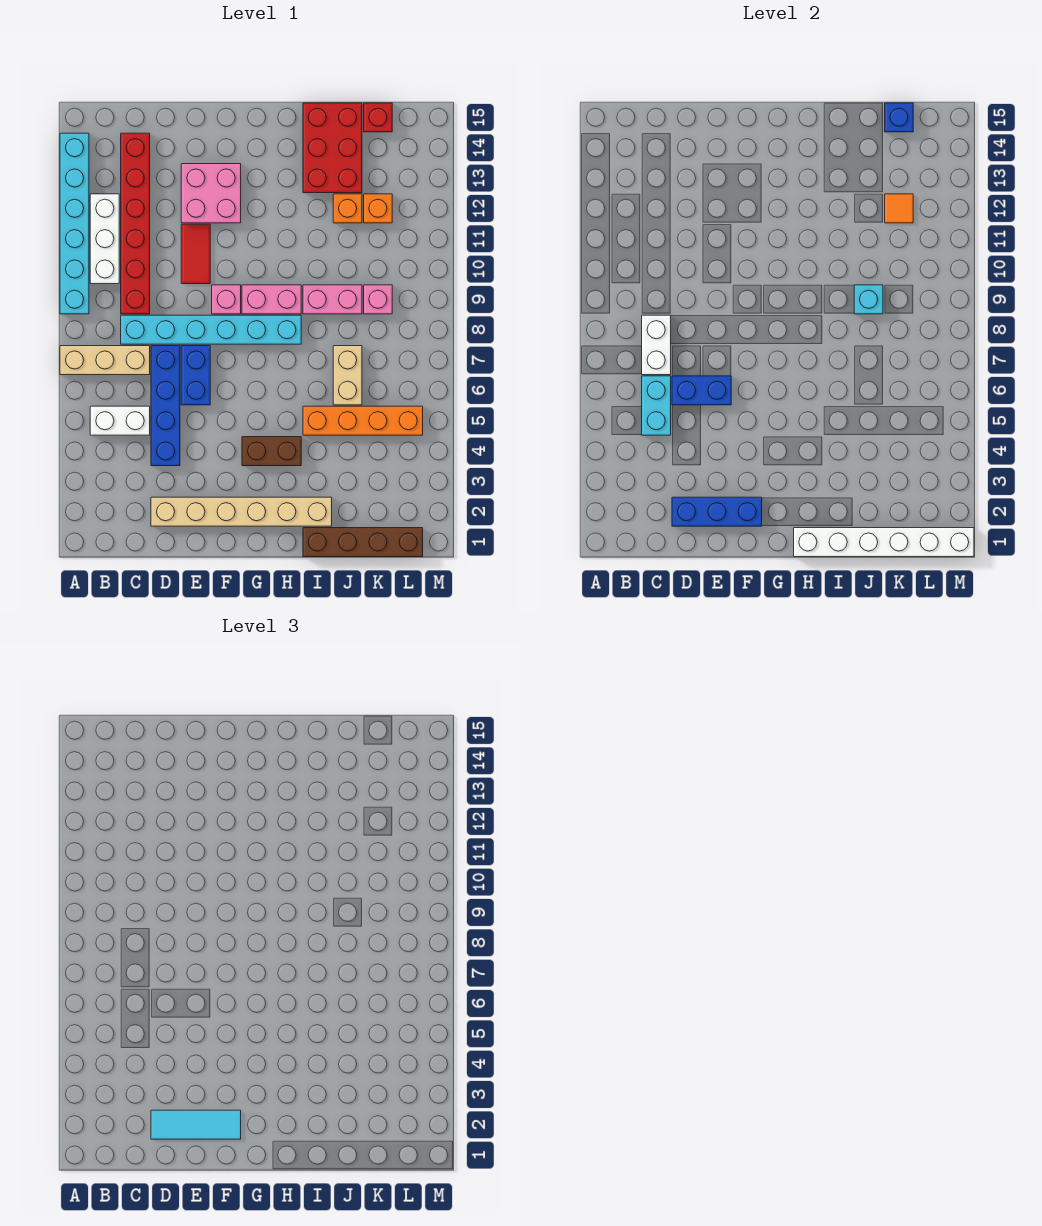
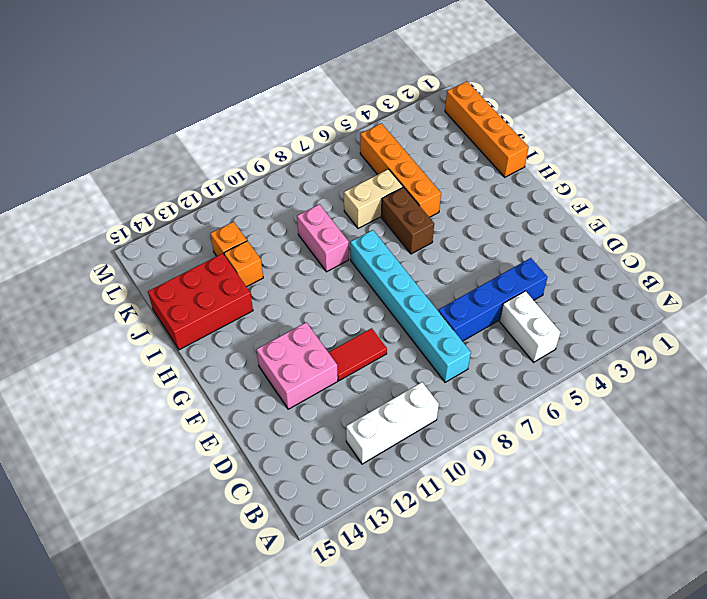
brown 1x2 brick [381,187,434,254] -> brown 1x2 brick moved to [242,437,301,466]
orange 1x4 brick [445,81,529,177] -> brown 1x4 brick [303,528,423,557]
none -> tan 1x3 brick [60,346,150,375]
none -> cyan 1x6 brick [60,133,89,314]
none -> red 1x6 brick [121,133,150,314]
none -> tan 1x6 brick [151,497,332,526]

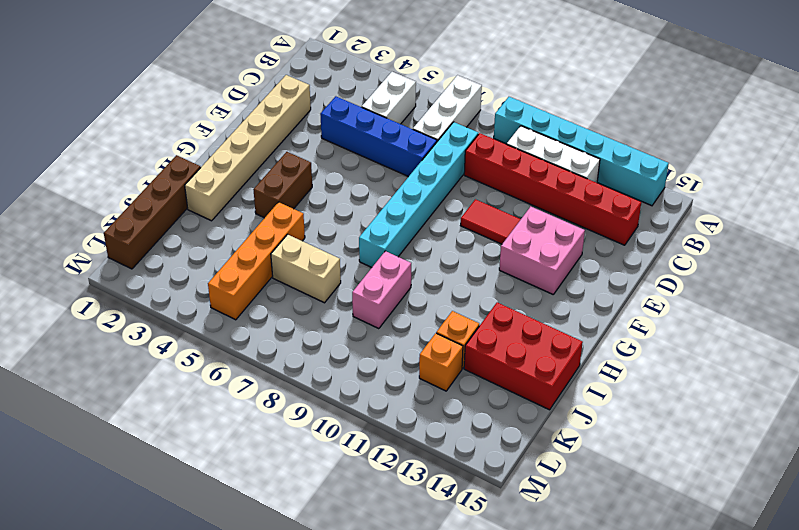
white 1x3 brick [413,75,482,141] -> tan 1x3 brick [60,346,150,375]
none -> blue 1x2 brick [181,346,210,405]
none -> pink 1x1 brick [212,285,241,314]
none -> pink 1x2 brick [242,285,301,314]
none -> pink 1x1 brick [364,285,392,314]

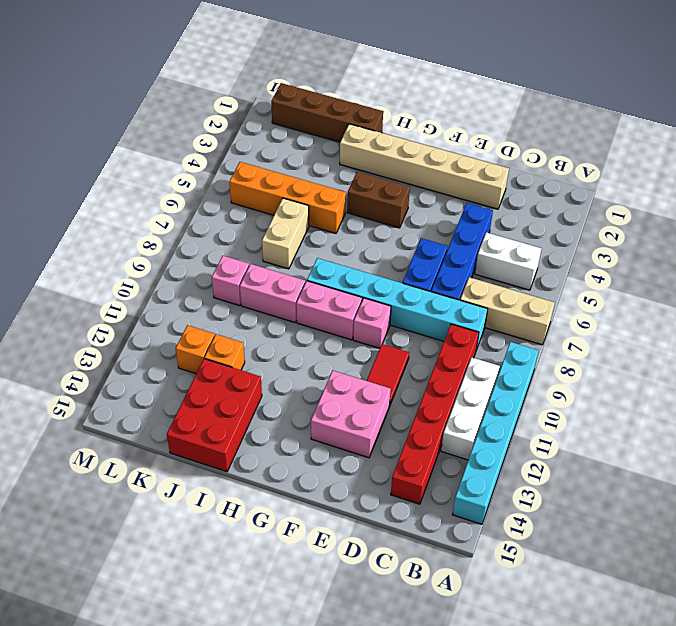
none -> red 1x1 brick [364,103,392,132]
none -> cyan 1x2 brick [642,376,671,435]
none -> white 1x2 brick [642,315,671,375]
none -> blue 1x3 brick [672,497,762,526]

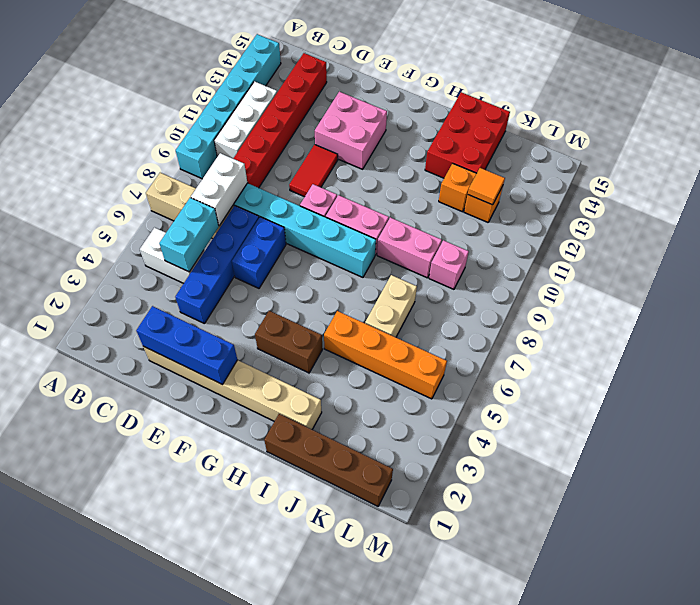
none -> red 1x1 brick [364,103,392,132]
none -> blue 1x2 brick [672,376,731,405]
none -> white 1x6 brick [794,528,974,557]
none -> cyan 1x1 brick [854,285,883,314]

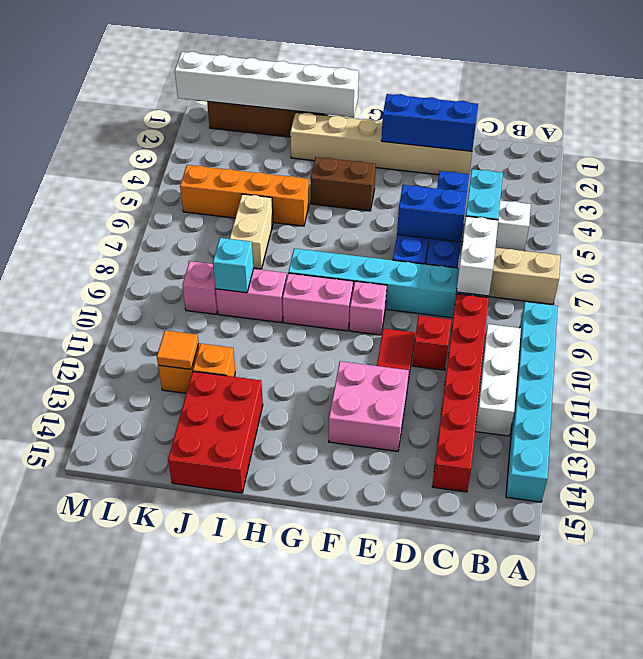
red 1x1 brick [412,316,451,370] -> red 1x1 brick moved to [364,103,392,132]
none -> blue 1x1 brick [885,103,913,132]
none -> cyan 1x3 tile [151,1110,241,1139]

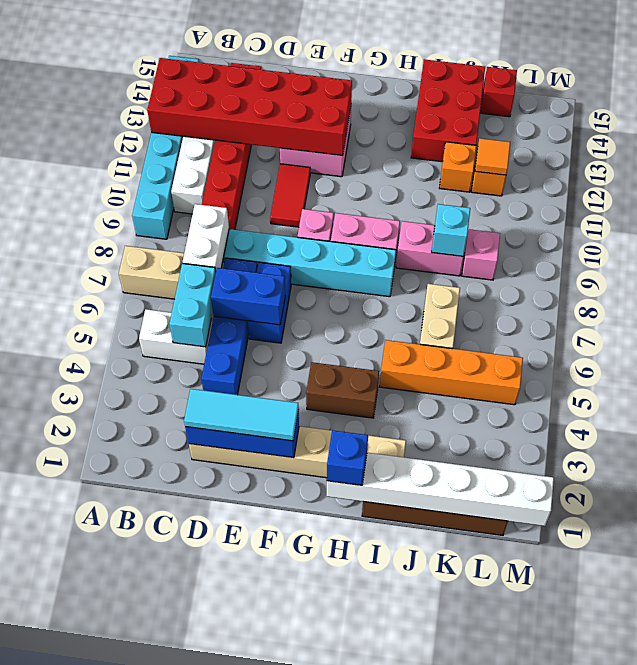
red 2x6 brick [147,58,352,155] -> none
blue 1x1 brick [327,430,368,485] -> blue 1x1 brick moved to [885,103,913,132]

